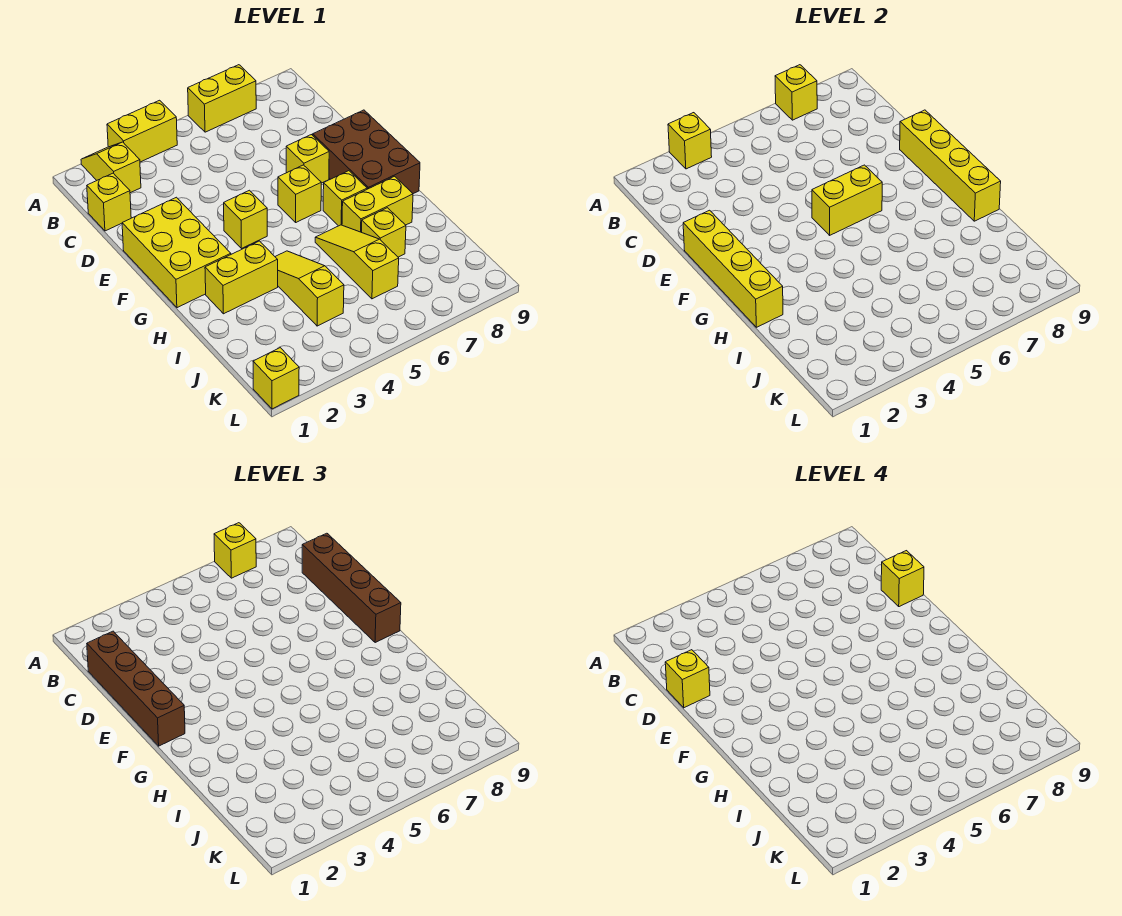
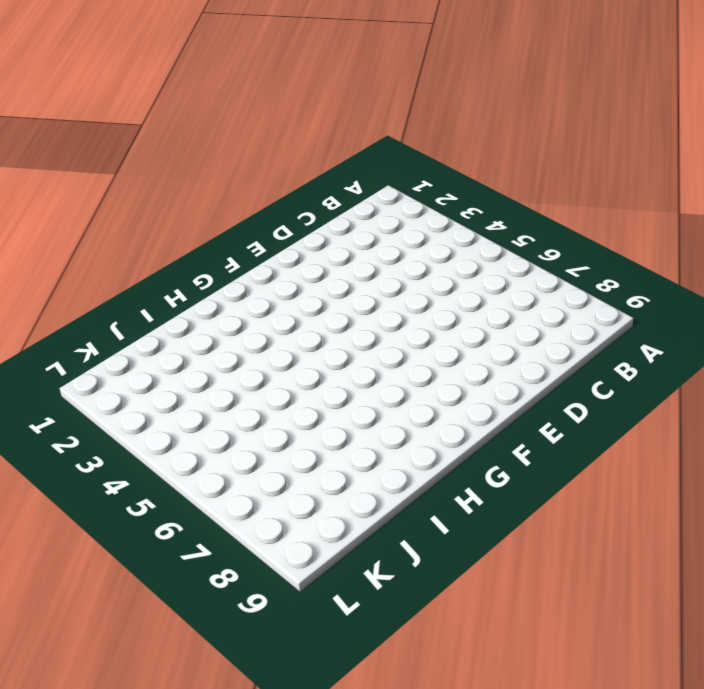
none -> yellow 1x2 slope [81,142,141,193]
none -> yellow 1x2 brick [107,100,177,162]
none -> yellow 1x2 brick [188,65,256,132]

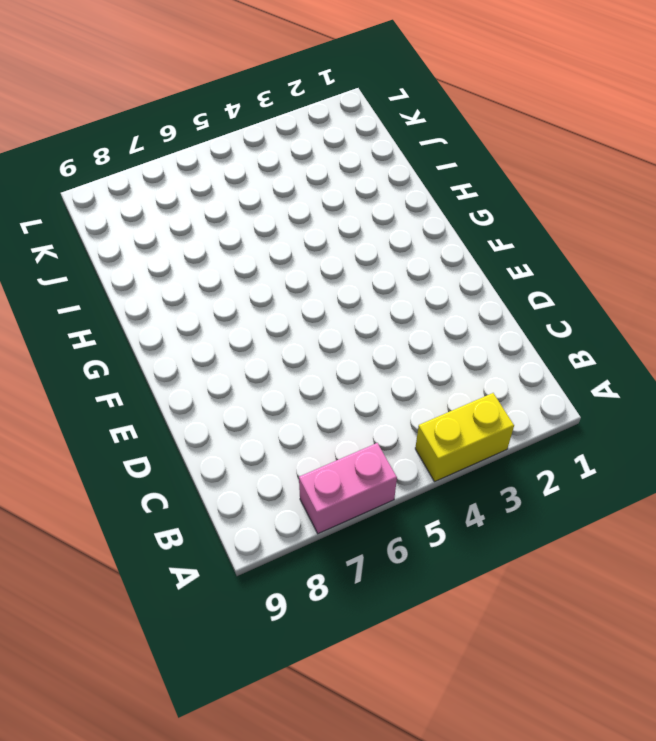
pink 1x2 brick [299,443,397,534] -> yellow 1x2 brick [188,65,256,132]
none -> yellow 1x2 slope [81,142,141,193]
none -> yellow 1x1 brick [87,173,131,231]
none -> yellow 2x3 brick [122,197,231,308]

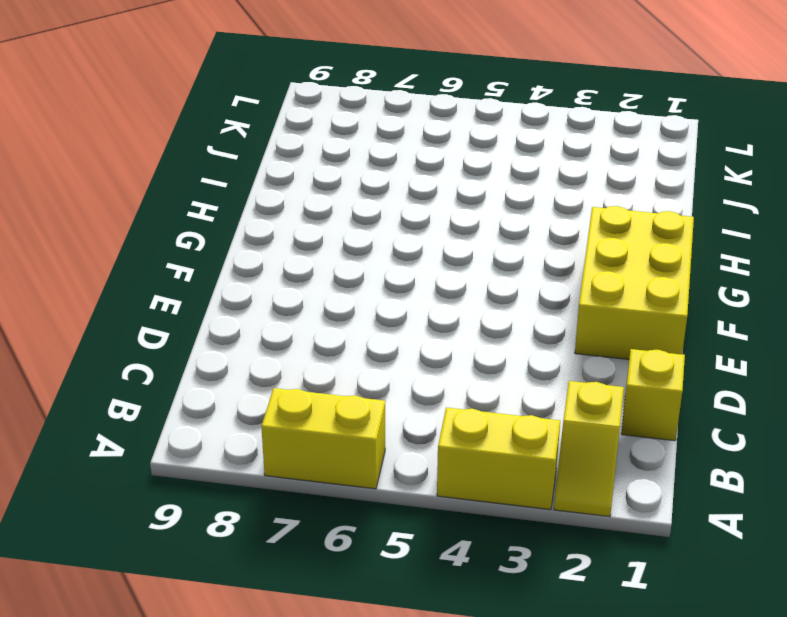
none -> yellow 1x1 brick [286,135,329,183]
none -> brown 2x3 brick [313,110,420,194]
none -> yellow 1x1 brick [224,190,267,249]

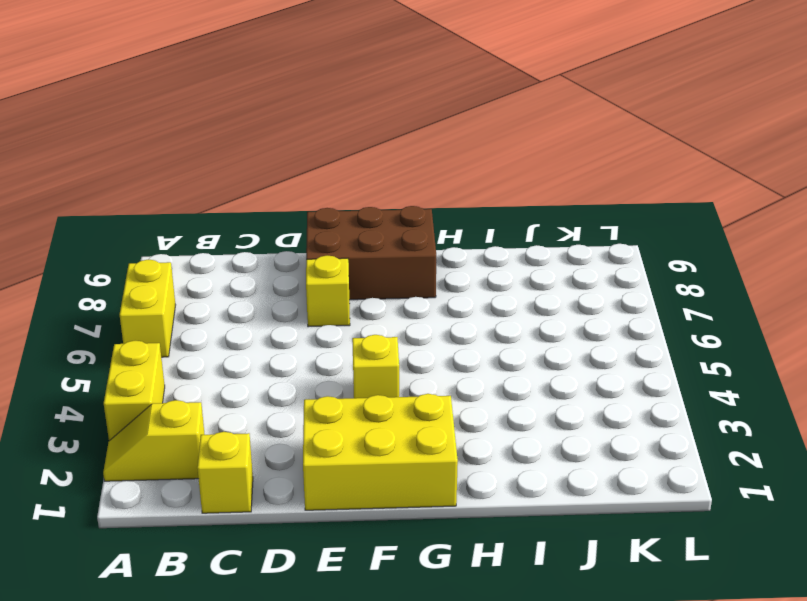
none -> yellow 1x1 brick [278,165,321,222]
none -> yellow 1x1 brick [323,171,367,226]
none -> yellow 1x2 brick [205,241,278,314]

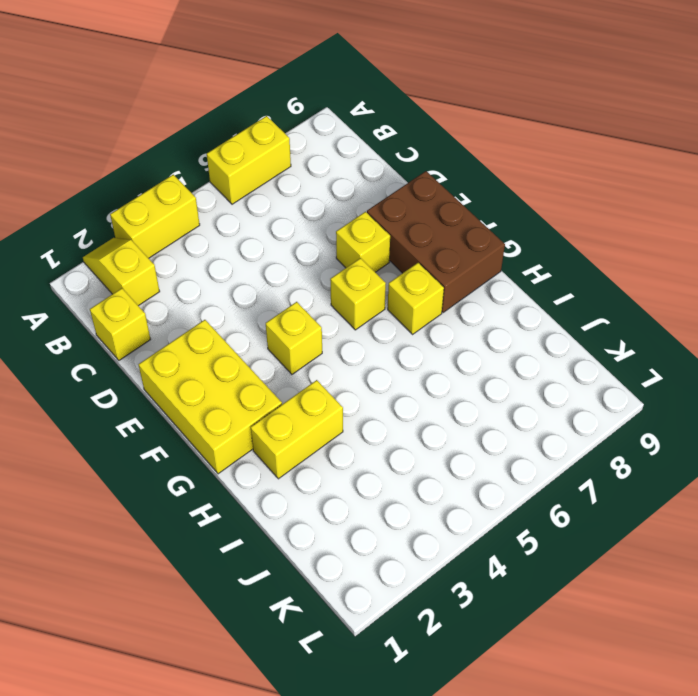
none -> yellow 1x3 slope [275,251,344,326]
none -> yellow 1x3 slope [315,225,399,299]
none -> yellow 1x2 brick [342,176,413,232]

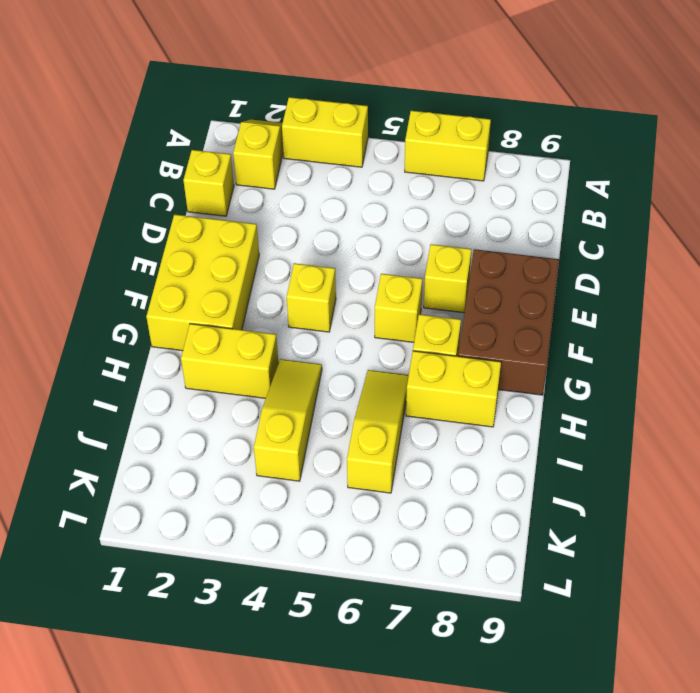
none -> yellow 1x1 brick [362,208,406,257]
none -> yellow 1x1 brick [253,348,299,409]
none -> yellow 1x1 brick [668,113,712,169]

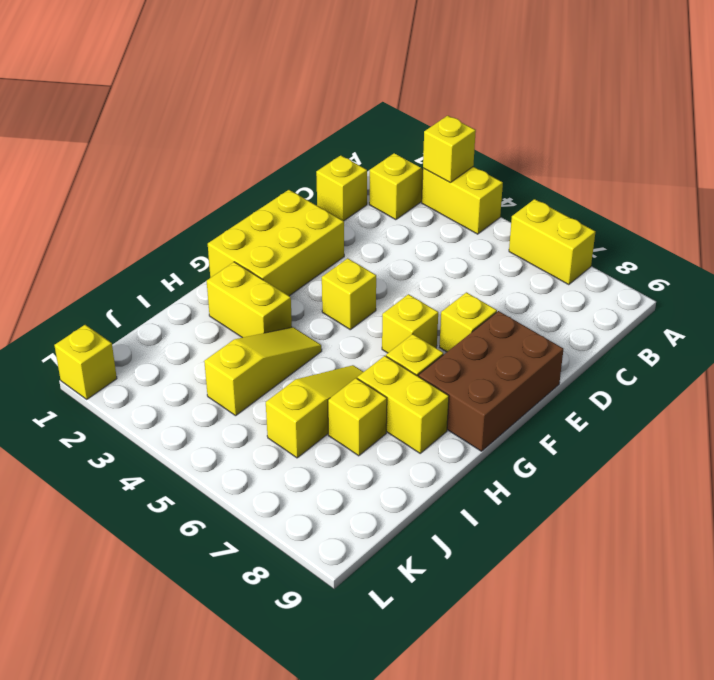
none -> yellow 1x1 brick [775,65,817,120]
none -> yellow 1x4 brick [683,210,783,327]
none -> yellow 1x4 brick [900,110,1001,221]

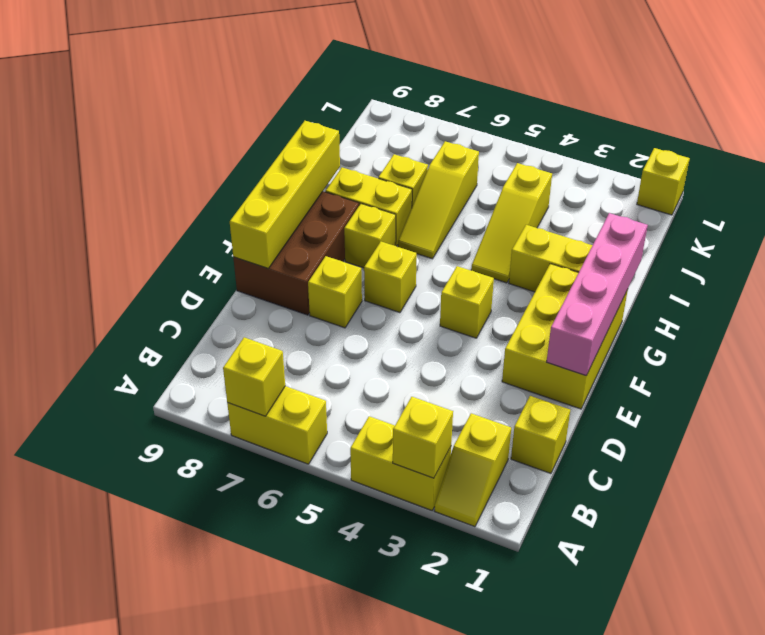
pink 1x4 brick [547,213,648,376] -> yellow 1x4 brick [683,210,783,327]
none -> yellow 1x2 brick [812,165,882,235]
none -> yellow 1x1 brick [214,523,256,578]
none -> brown 1x4 brick [87,631,185,746]

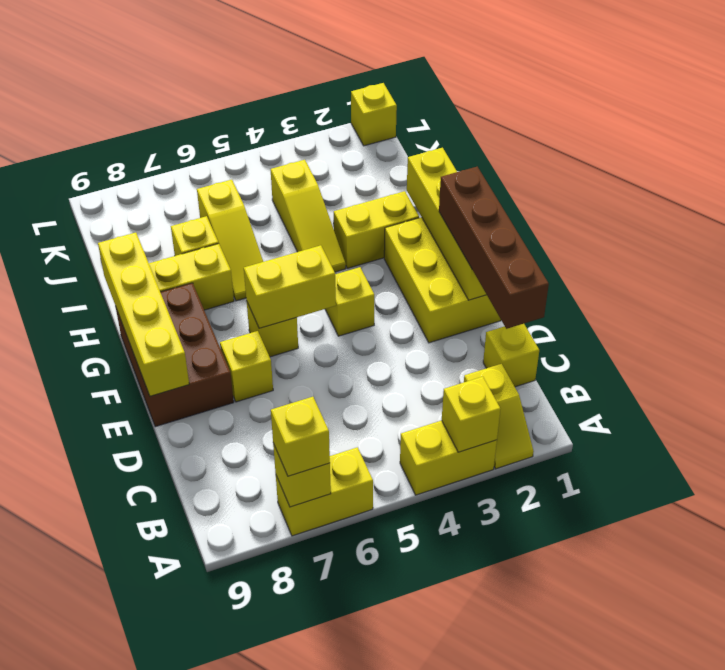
none -> yellow 1x1 brick [323,171,367,226]
none -> brown 1x4 brick [302,533,401,643]
none -> yellow 1x1 brick [665,650,710,708]

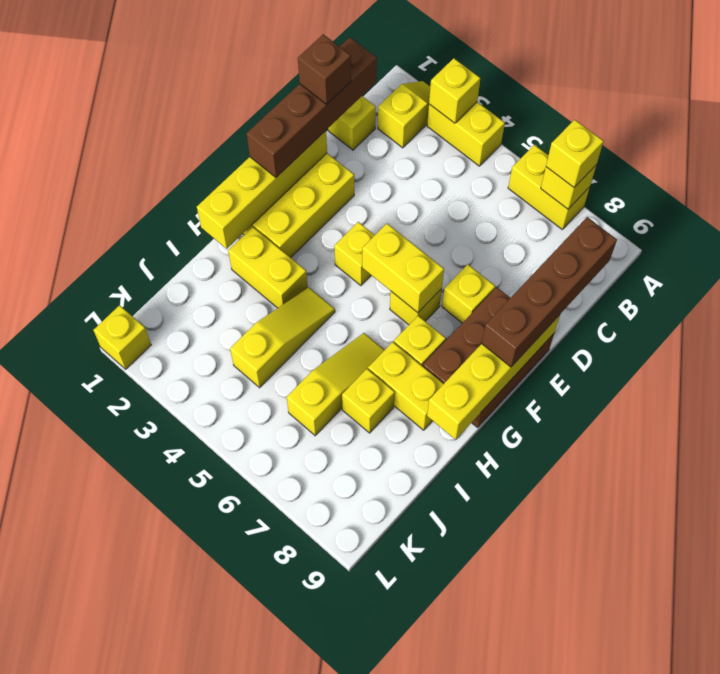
brown 1x1 brick [298,34,351,105] -> yellow 1x1 brick [665,650,710,708]
none -> yellow 1x1 brick [881,551,924,607]

